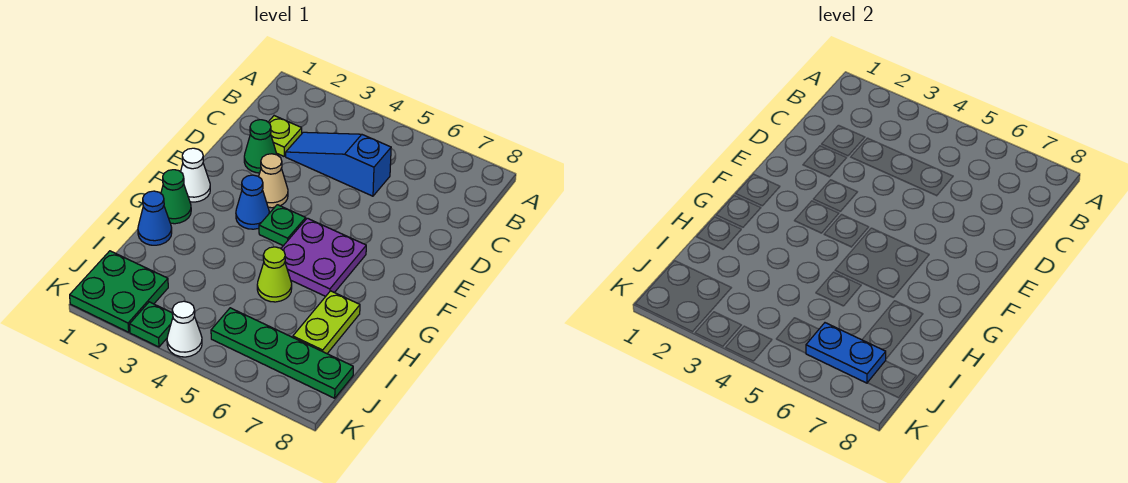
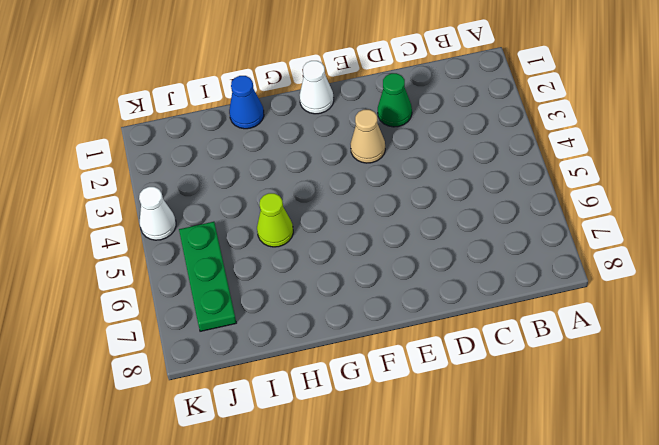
green 1x3 plate [179,222,236,331] -> green 1x4 plate [211,308,353,398]
none -> lime 1x1 plate [268,116,302,156]
none -> blue 1x3 slope [286,132,391,196]
none -> blue 1x1 cone [236,175,269,229]

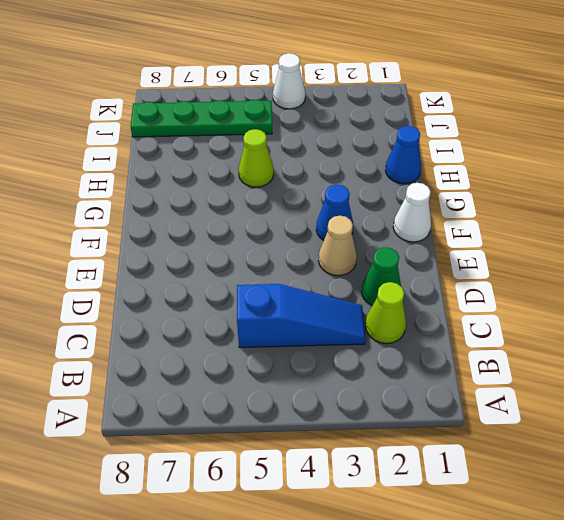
lime 1x1 cone [365,282,406,344] -> lime 1x1 plate [268,116,302,156]
none -> green 1x1 plate [259,205,306,246]
none -> purple 2x2 plate [281,218,366,296]
none -> green 1x1 cone [161,170,191,224]

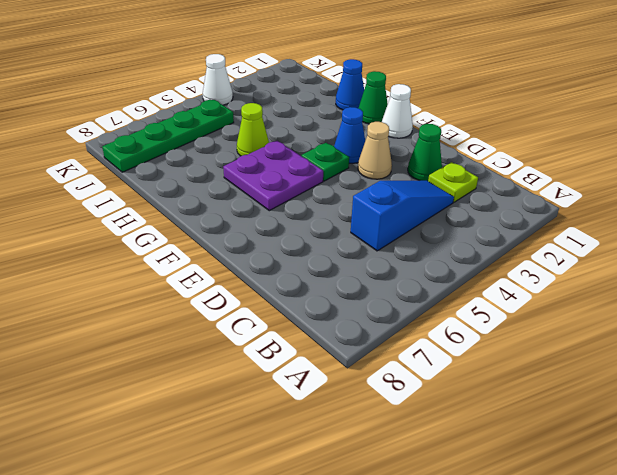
none -> lime 1x2 plate [293,291,360,354]
none -> green 2x2 plate [70,251,168,332]
none -> green 1x1 plate [130,302,173,347]

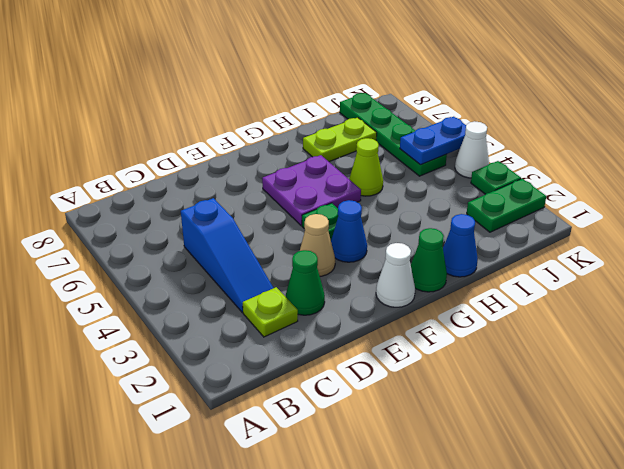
green 1x2 plate [467,179,546,232] -> green 2x2 plate [70,251,168,332]
blue 1x2 plate [400,117,466,165] -> blue 1x2 plate turned to [806,323,886,383]

